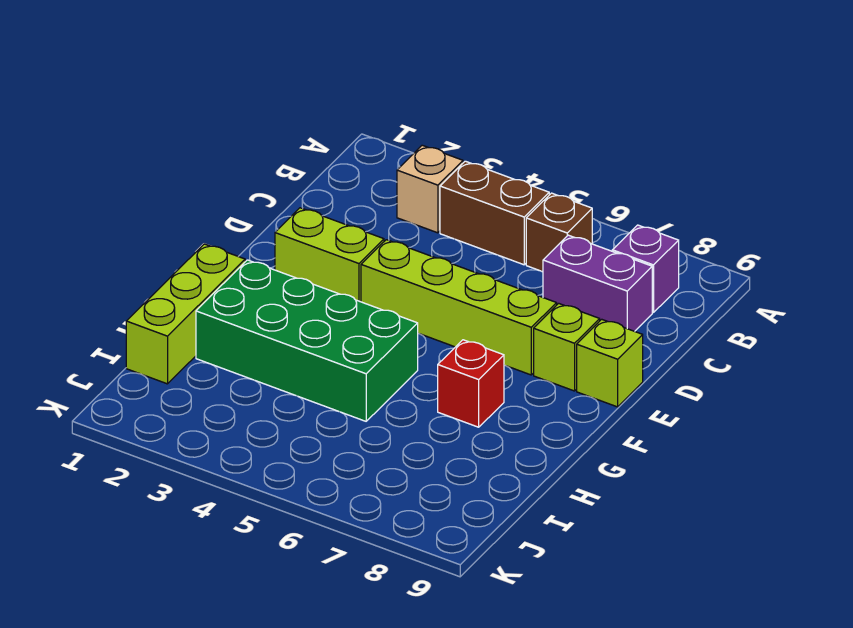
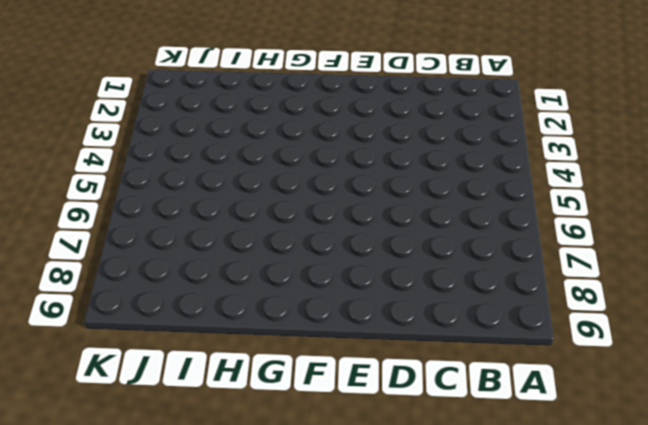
none -> tan 1x1 brick [397,145,463,233]
none -> brown 1x2 brick [440,161,549,265]
none -> brown 1x1 brick [526,193,592,272]

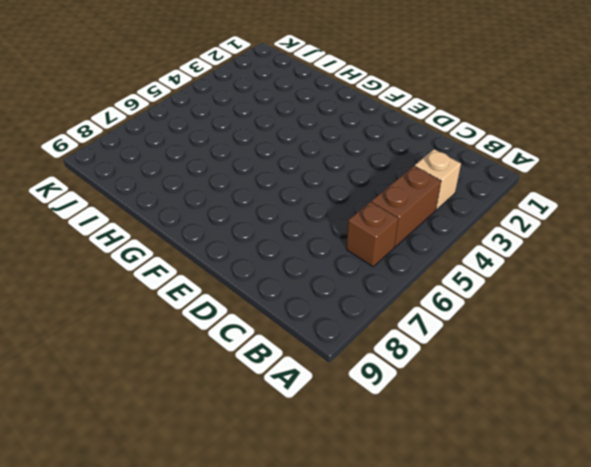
none -> purple 1x1 brick [612,225,679,313]
none -> purple 1x2 brick [543,235,652,331]
none -> lime 1x2 brick [275,208,384,302]

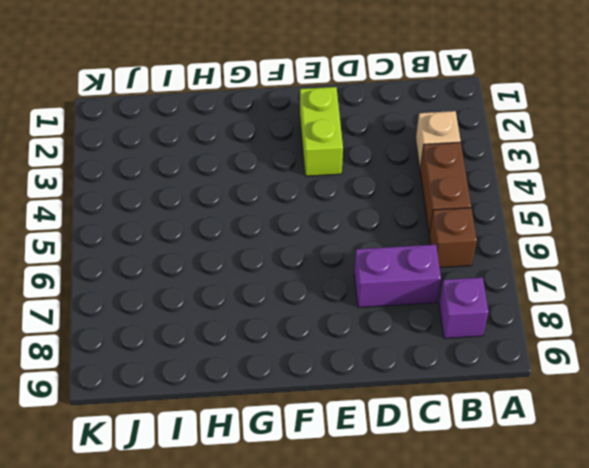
purple 1x2 brick [354,245,441,308] -> purple 1x2 brick turned to [543,235,652,331]
none -> lime 1x4 brick [361,240,557,375]
none -> lime 1x1 brick [534,303,600,391]
none -> lime 1x1 brick [577,319,643,407]

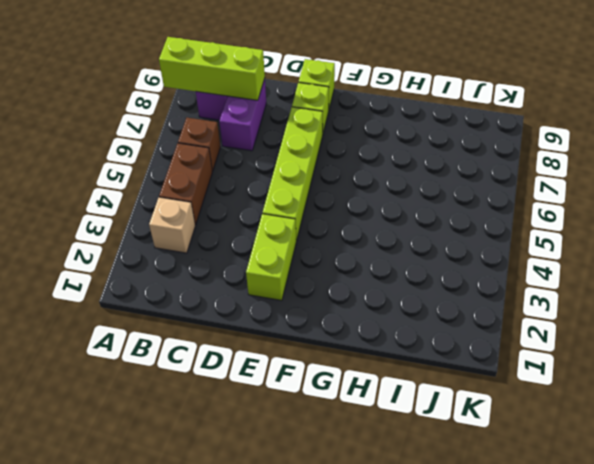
lime 1x3 brick [159,37,265,100] -> lime 1x3 brick moved to [126,244,245,384]
none -> green 2x4 brick [196,260,418,421]
none -> red 1x1 brick [438,340,504,427]

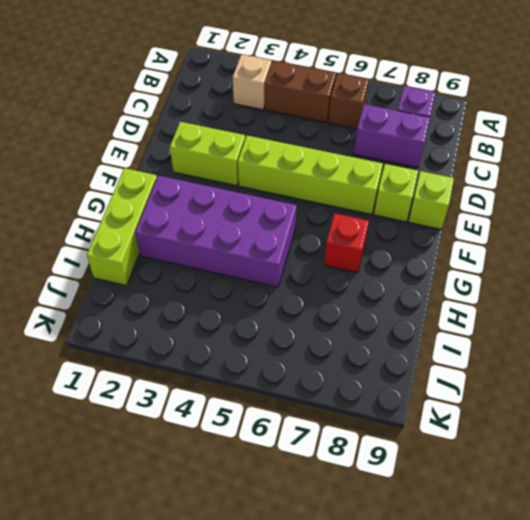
purple 2x4 brick [135,176,297,287] -> green 2x4 brick [196,260,418,421]

